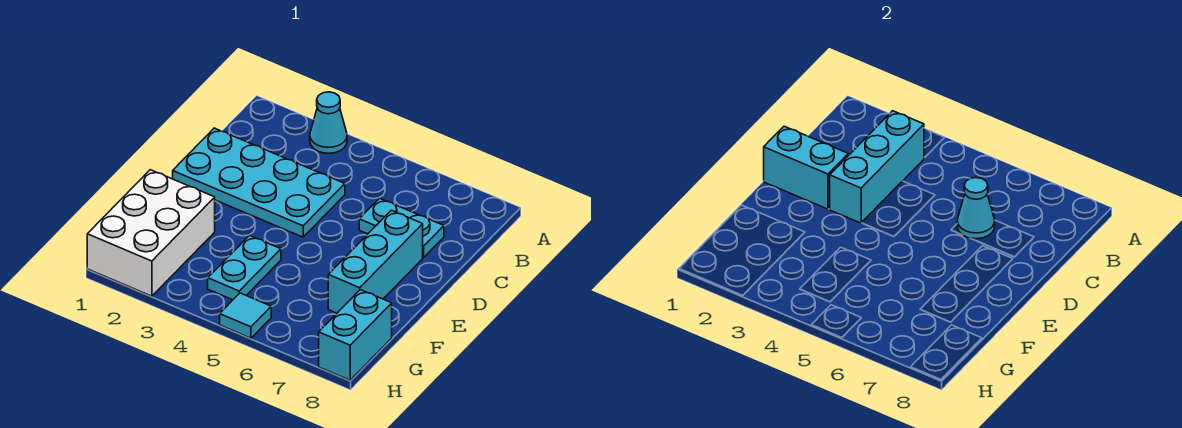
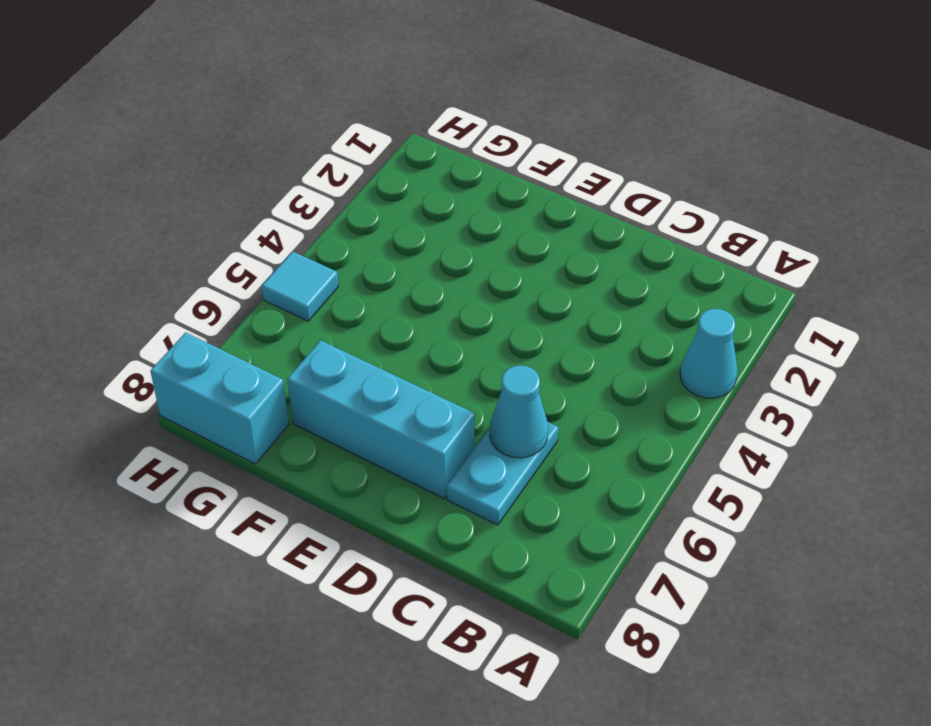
none -> cyan 2x4 plate [173,128,345,237]
none -> white 2x3 brick [87,170,215,296]

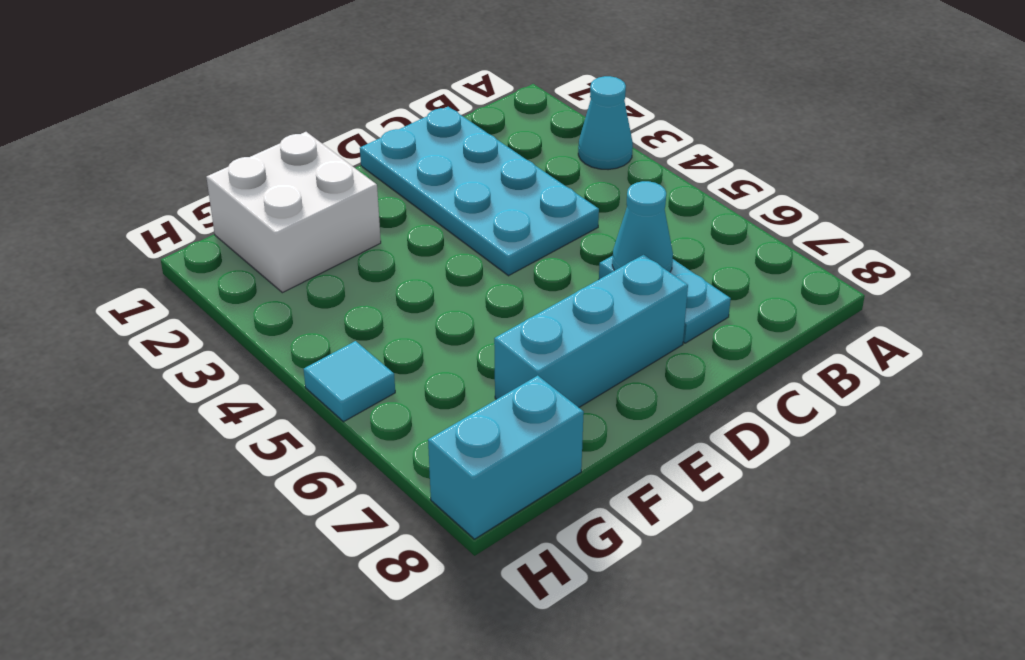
white 2x2 brick [206,132,381,293] -> white 2x3 brick [87,170,215,296]
none -> cyan 1x2 plate [208,236,281,300]
none -> cyan 1x3 brick [830,111,924,223]

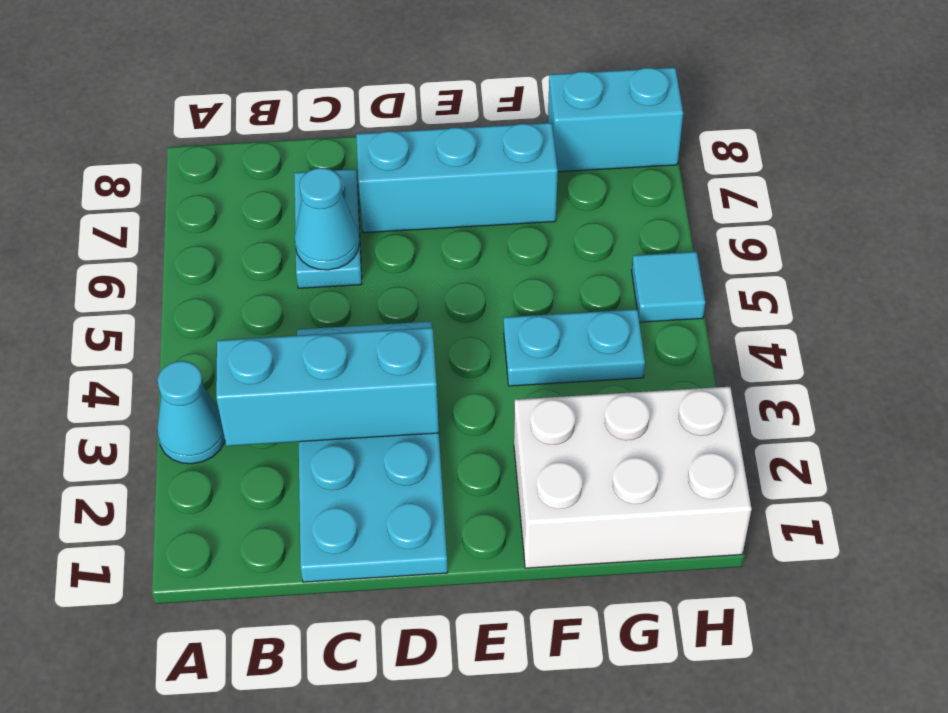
none -> cyan 1x2 brick [764,126,848,209]

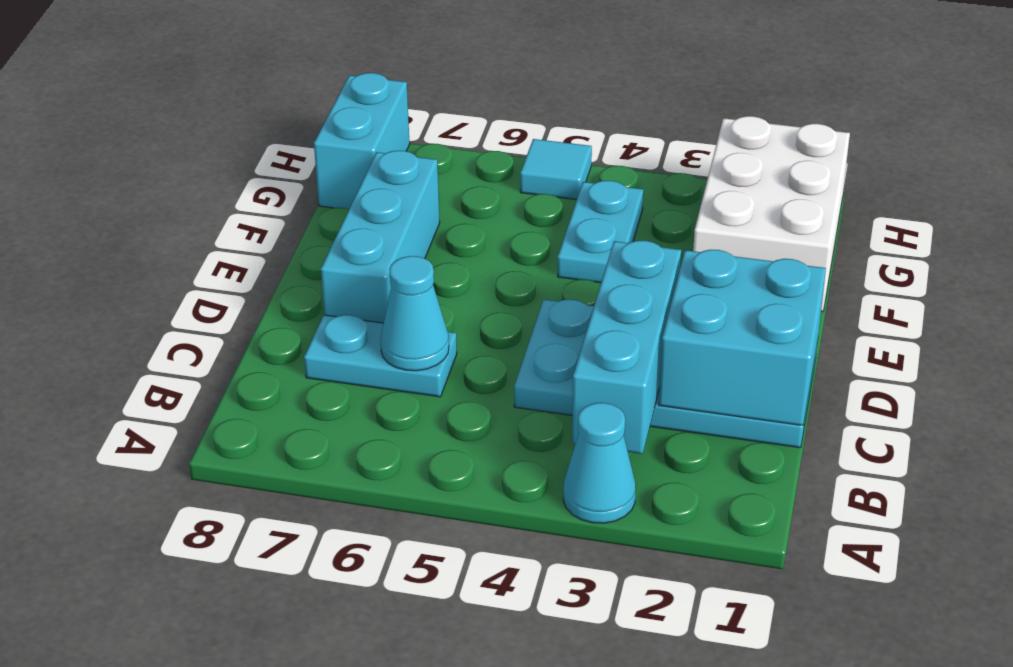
cyan 2x2 brick [659,250,826,426] -> cyan 1x2 brick [764,126,848,209]

